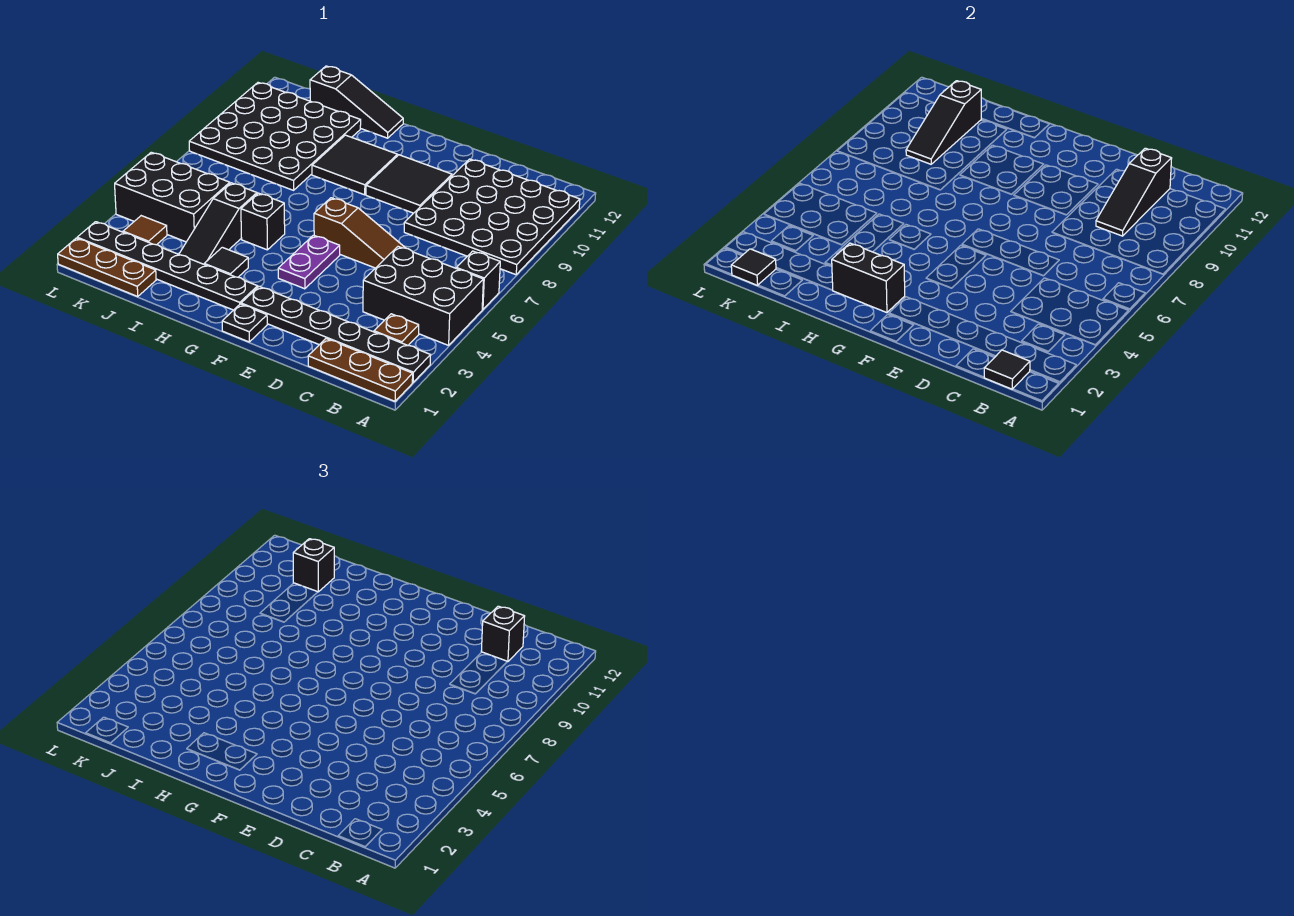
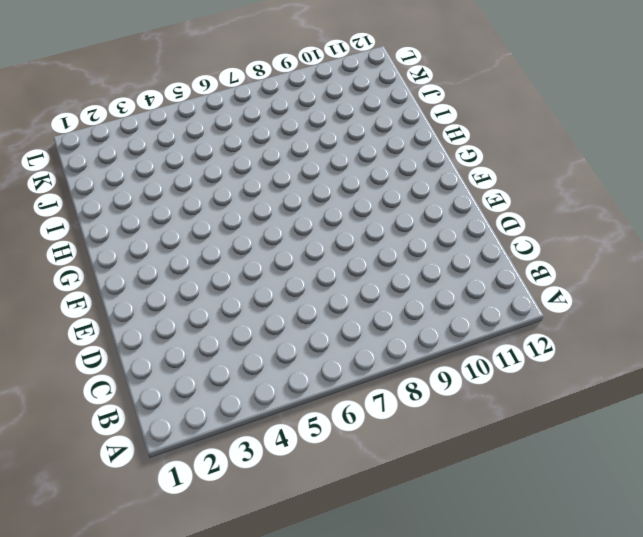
none -> brown 1x3 plate [308,339,413,401]
none -> black 1x6 plate [241,287,431,382]
none -> black 2x3 brick [363,247,483,345]

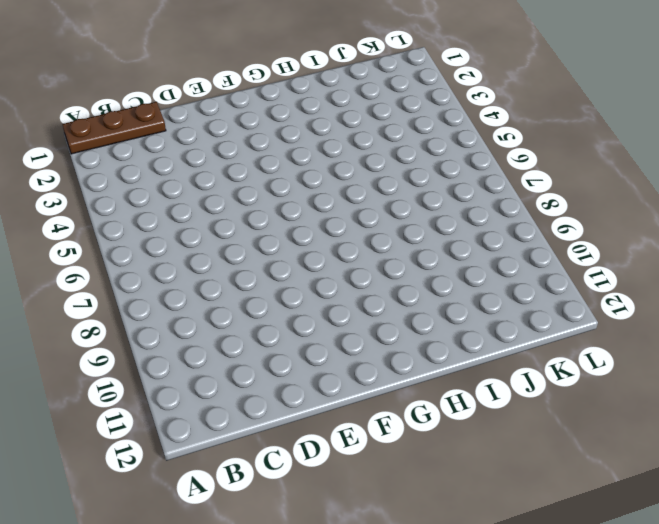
none -> black 1x6 plate [241,287,431,382]
none -> black 2x3 brick [363,247,483,345]
none -> black 1x1 brick [456,251,500,310]

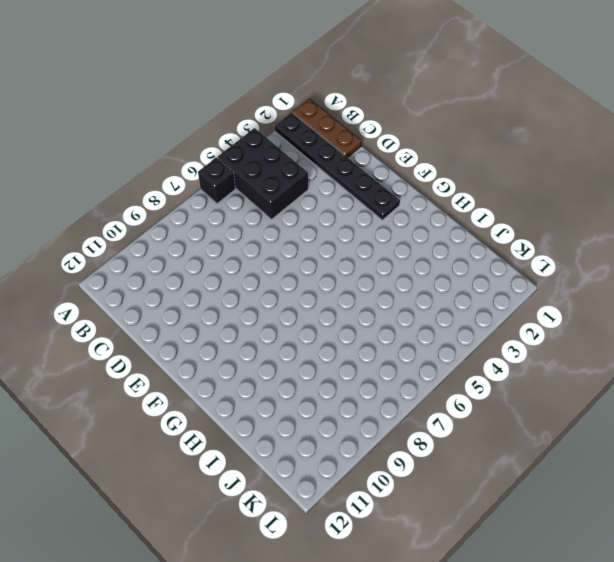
none -> black 4x4 plate [404,159,580,275]
none -> brown 1x1 plate [374,314,419,345]
none -> brown 1x3 slope [314,198,405,268]

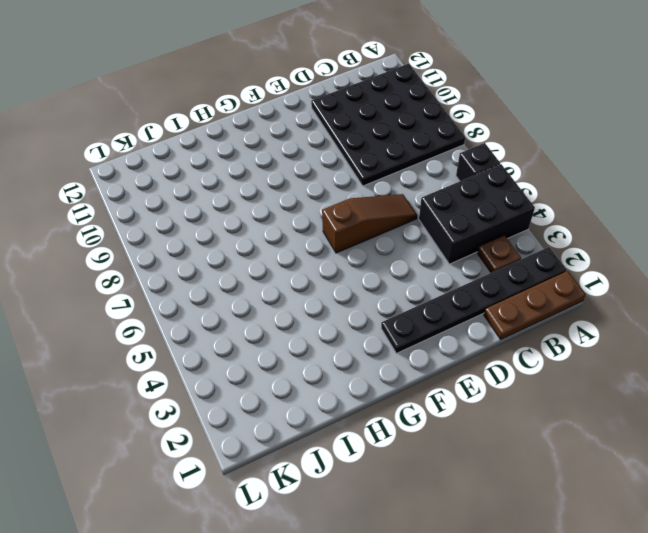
none -> black 2x2 tile [366,155,452,213]
none -> black 1x1 plate [222,304,267,342]
none -> purple 1x2 plate [278,235,340,289]

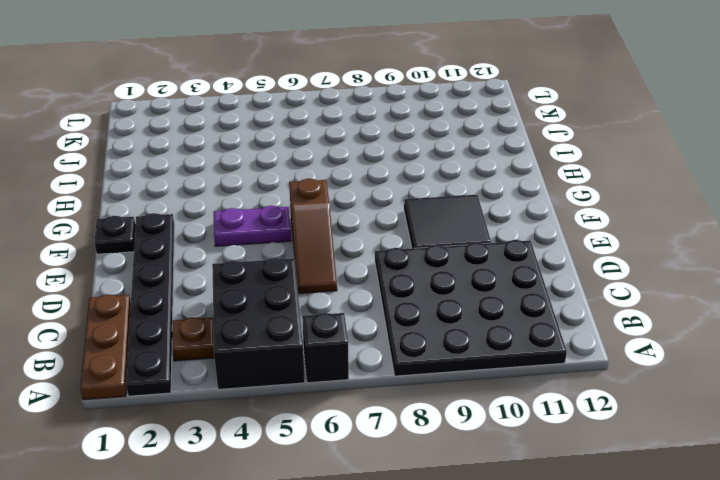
none -> black 1x6 plate [77,222,258,310]
none -> black 2x2 tile [312,135,397,195]
none -> black 1x1 tile [204,247,248,277]

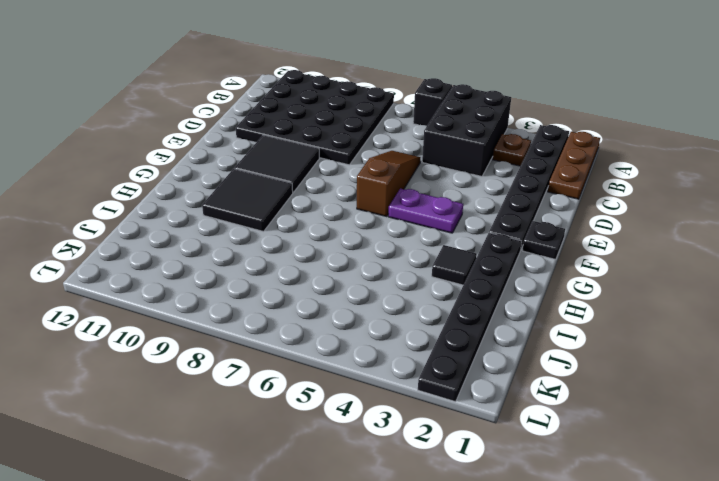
none -> black 1x1 brick [241,193,285,250]
none -> black 1x3 slope [310,66,403,138]
none -> black 1x3 slope [179,183,257,264]

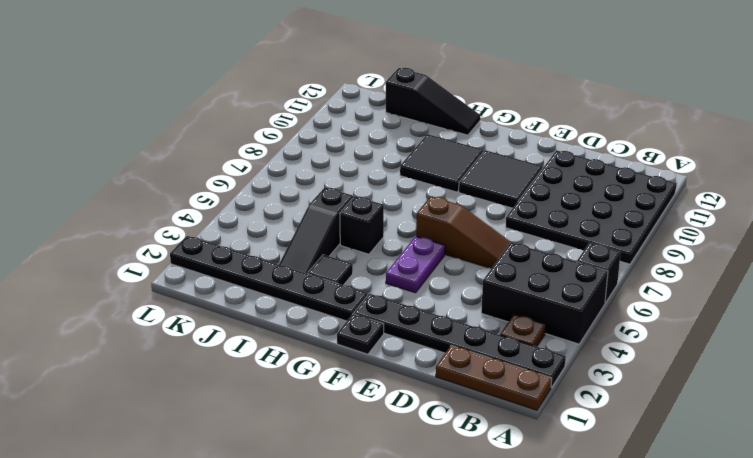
none -> black 4x4 plate [189,83,361,190]
none -> brown 1x3 plate [58,238,156,296]
none -> black 2x3 brick [115,152,230,242]

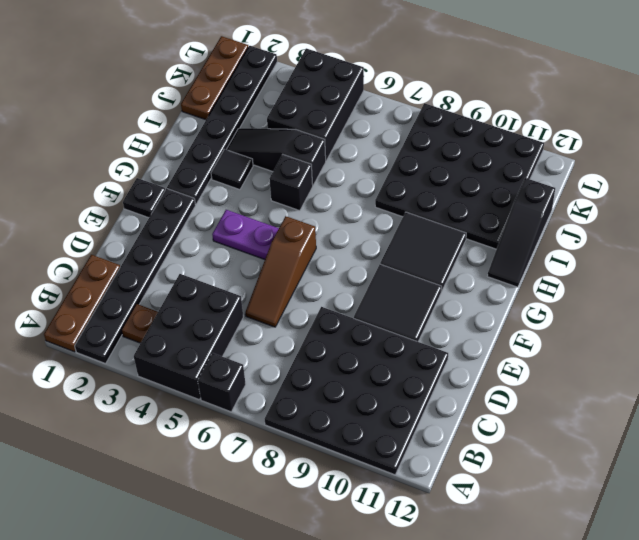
none -> brown 1x1 tile [123,216,167,245]
none -> black 1x1 tile [984,350,1030,389]
none -> black 1x3 slope [1096,148,1172,236]

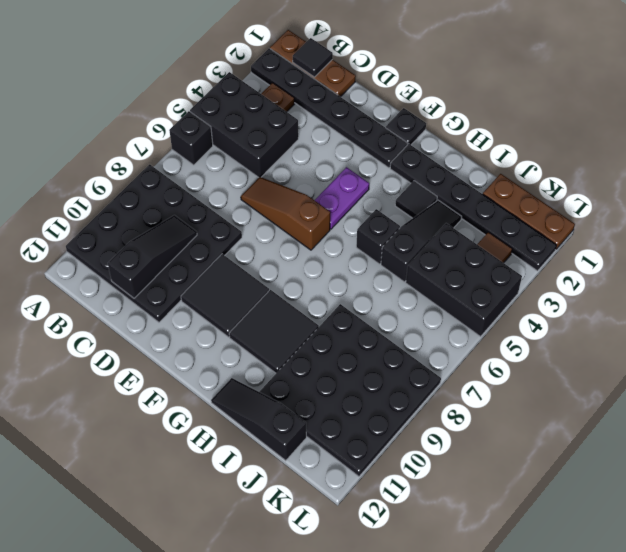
none -> black 1x2 brick [832,243,905,313]
none -> black 1x3 slope [906,81,982,164]
none -> black 1x1 tile [731,249,776,285]

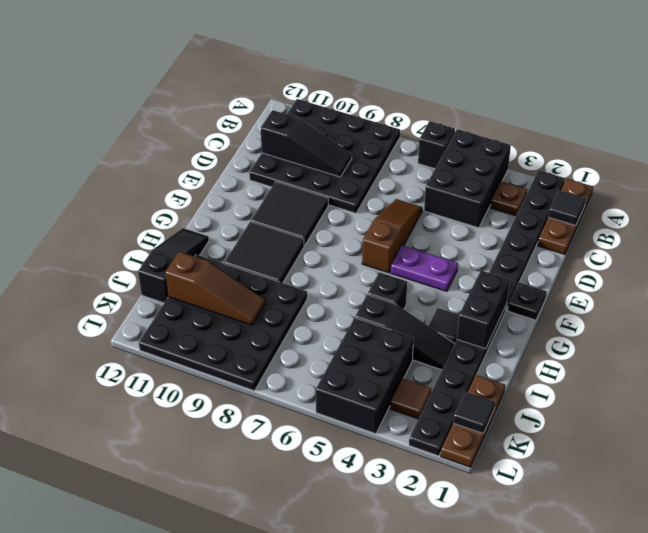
brown 1x3 slope [165,252,265,325] -> black 1x3 slope [906,81,982,164]
none -> black 1x1 brick [481,606,525,662]
none -> black 1x1 brick [293,539,334,592]

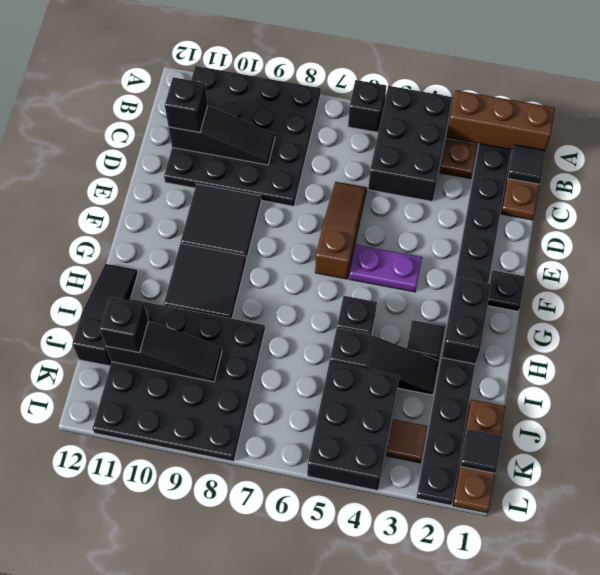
brown 1x3 brick [446,90,555,150] -> none

